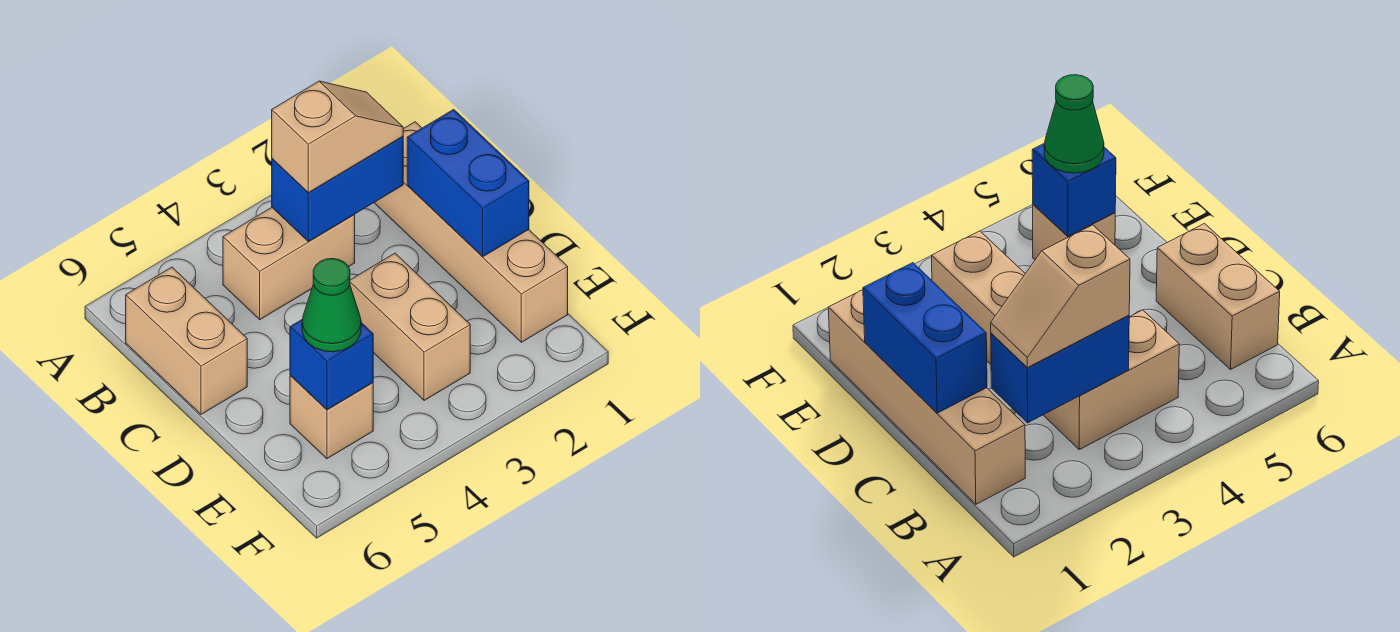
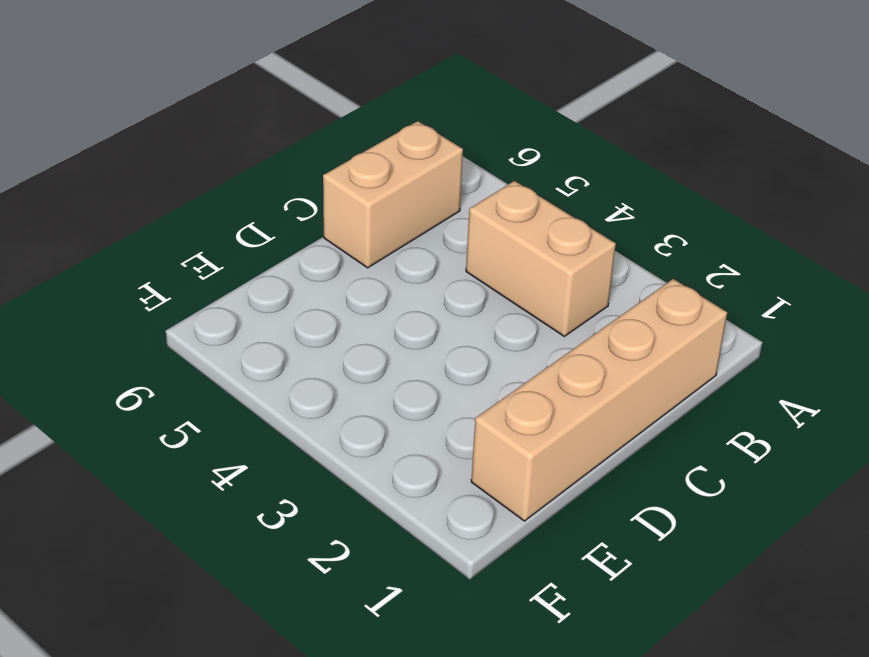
none -> tan 1x2 brick [350,253,470,401]
none -> tan 1x1 brick [290,375,373,459]

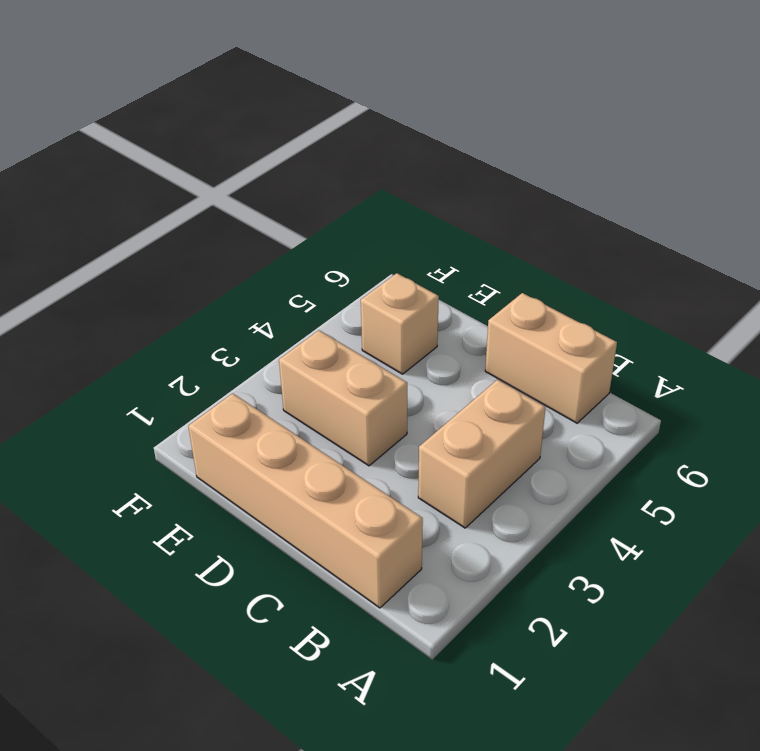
none -> blue 1x2 brick [272,137,403,242]
none -> blue 1x2 brick [407,109,529,257]

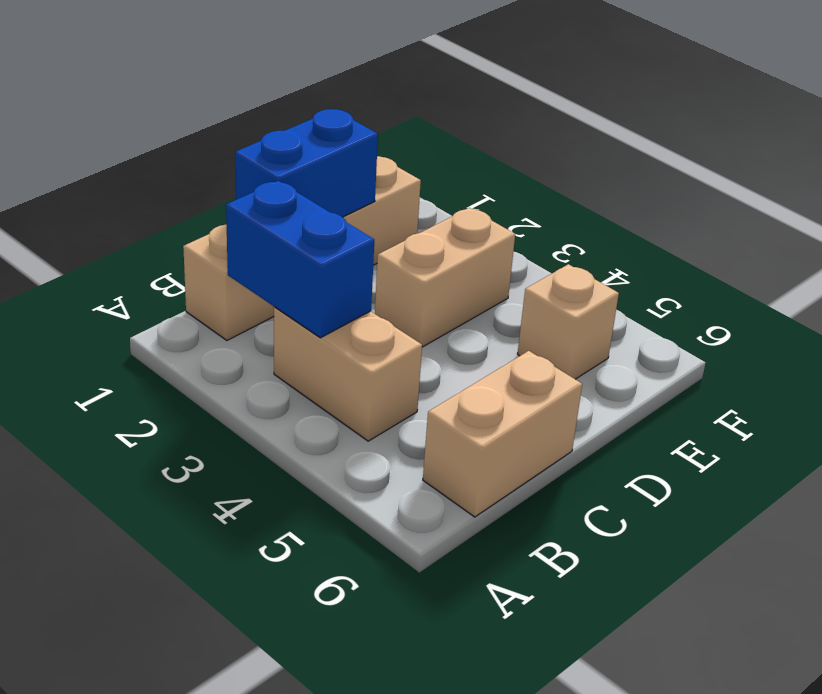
none -> blue 1x1 brick [290,319,373,410]
none -> tan 1x2 slope [272,81,403,193]

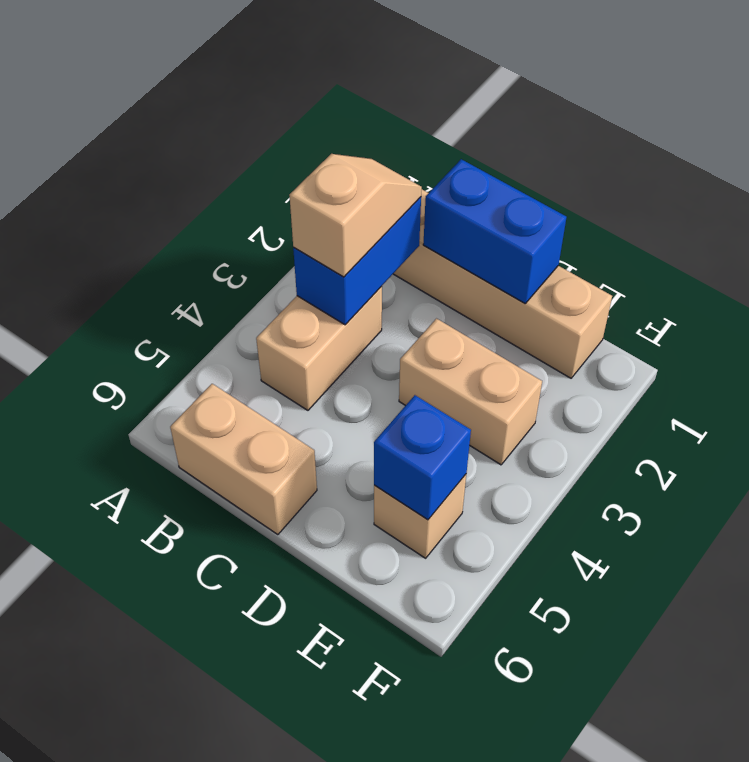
none -> green 1x1 cone [302,259,361,352]

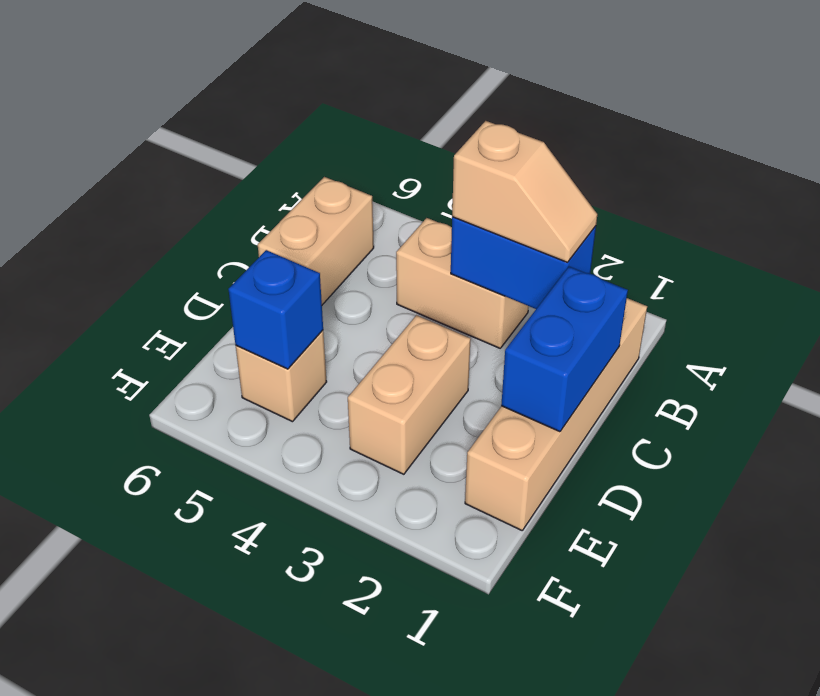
none -> green 1x1 cone [302,259,361,352]

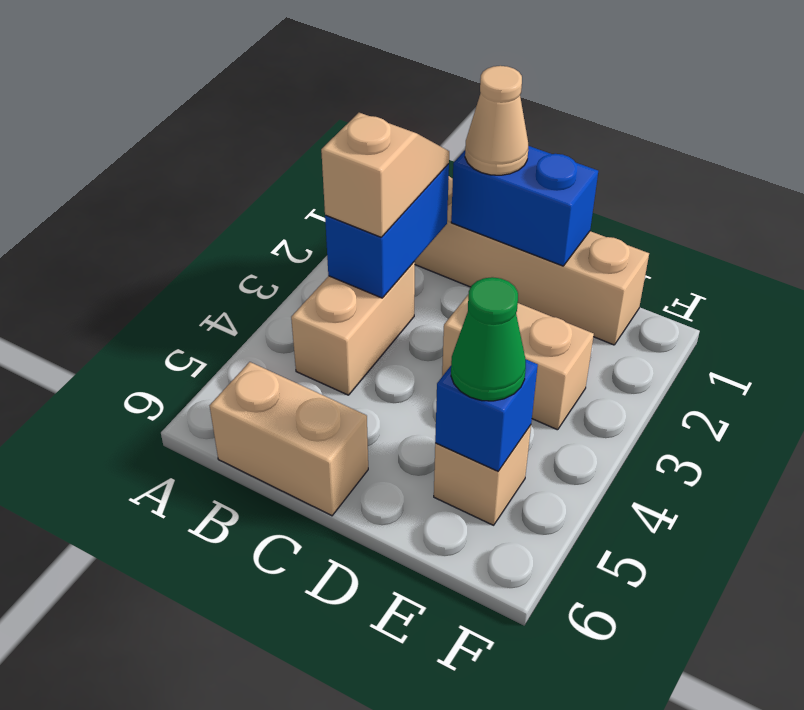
tan 1x1 cone [465,66,528,175] -> none

